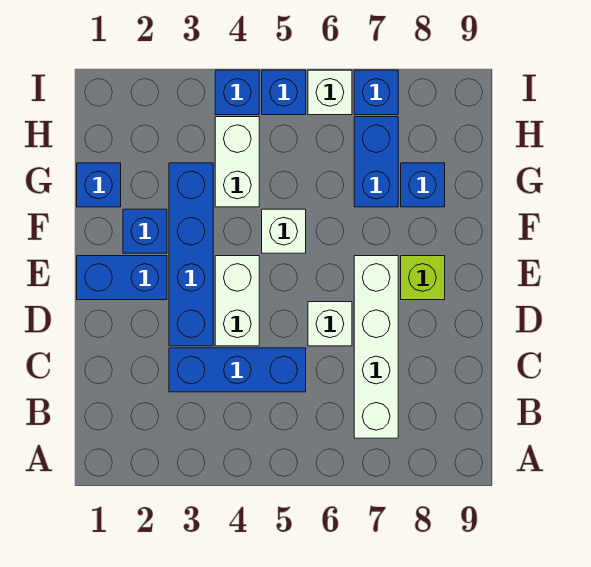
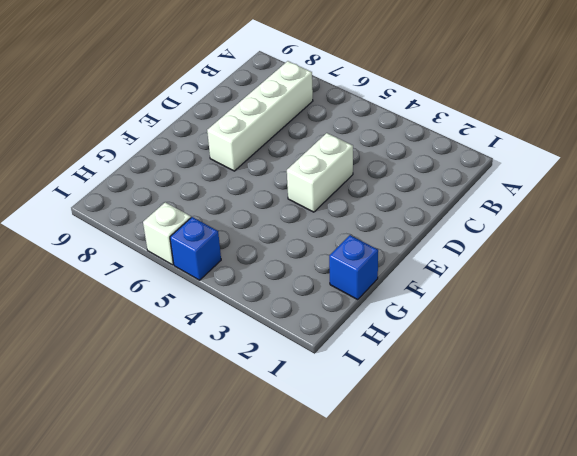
none -> blue 1x3 brick [169,348,306,392]
none -> blue 1x4 brick [169,163,213,346]
none -> white 1x1 brick [308,302,352,346]

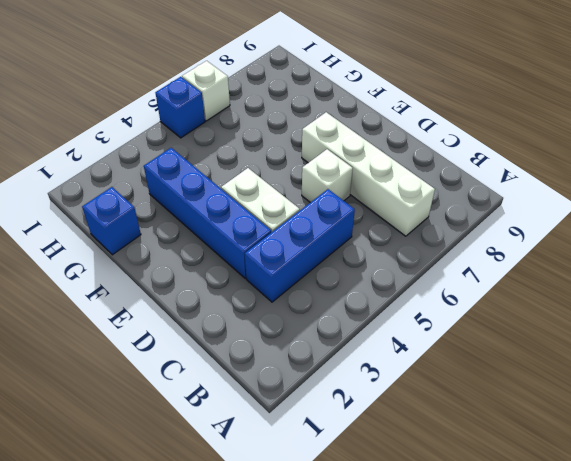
none -> blue 1x2 brick [77,256,167,300]
none -> lime 1x1 brick [401,256,445,300]
none -> blue 1x1 brick [123,209,167,253]

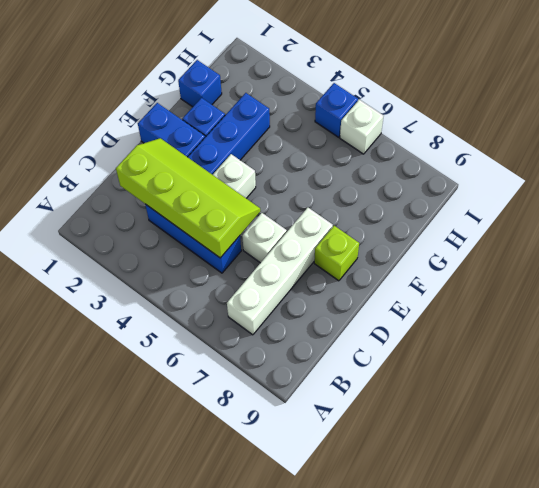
lime 2x4 slope [116,138,261,258] -> none
none -> white 1x1 brick [262,209,306,253]
none -> white 1x2 brick [215,117,259,207]
none -> blue 1x2 brick [354,117,398,207]

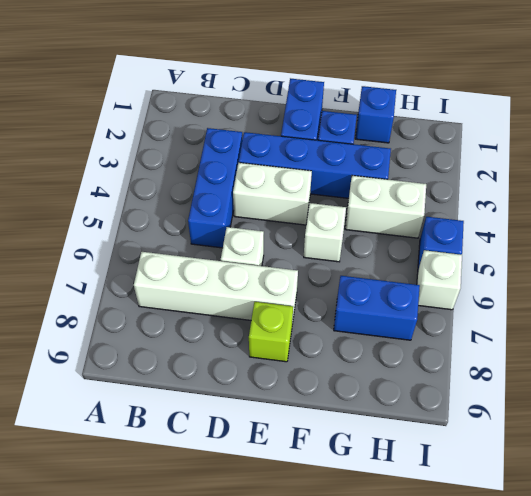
none -> blue 1x1 brick [401,163,445,207]
none -> blue 1x1 brick [215,70,259,115]
none -> blue 1x1 brick [354,70,398,115]

